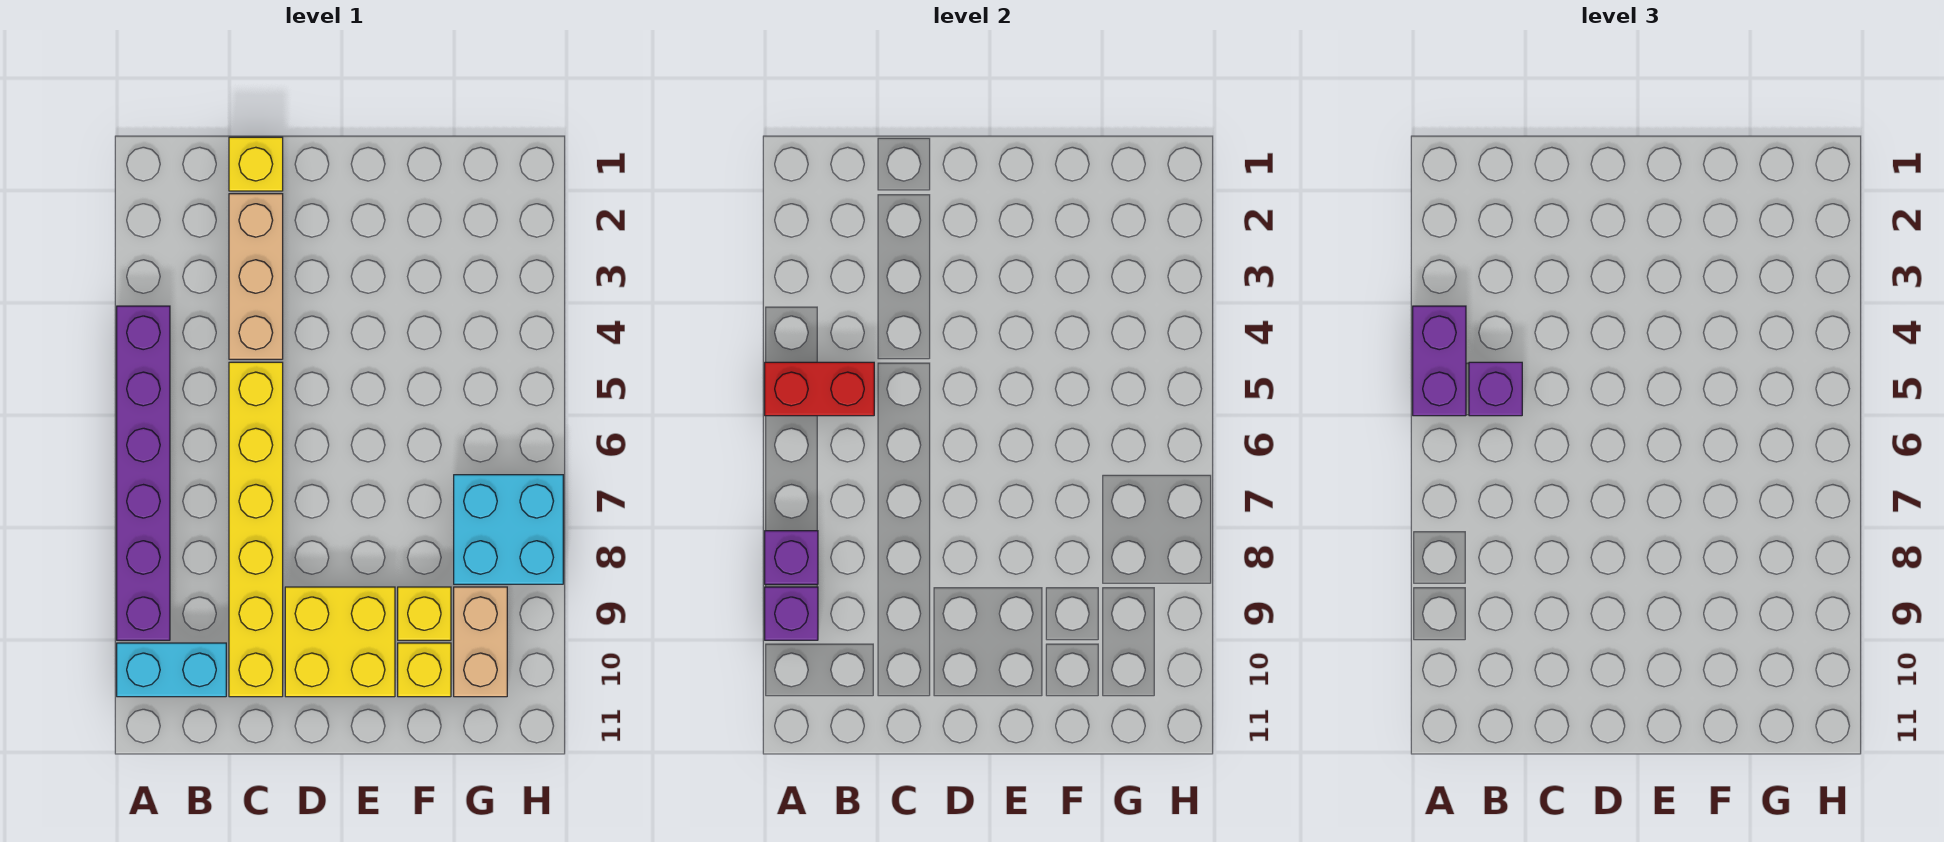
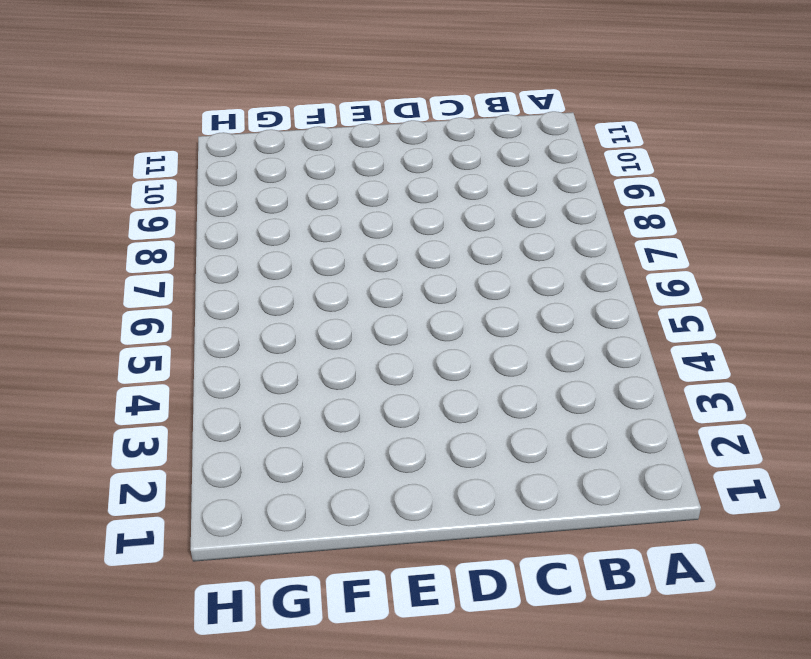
none -> purple 1x6 brick [117,306,170,640]
none -> cyan 1x2 brick [117,643,226,697]
none -> yellow 1x1 brick [229,137,283,191]

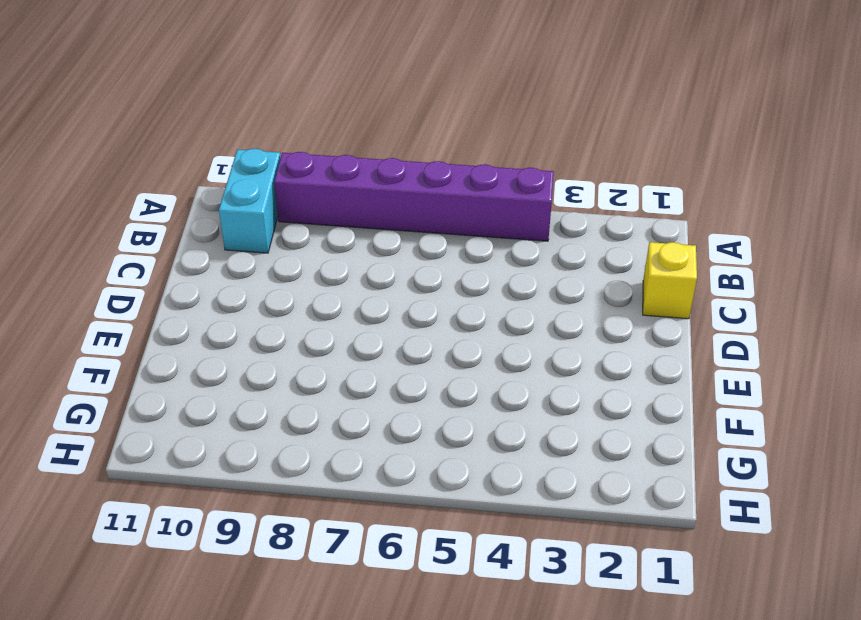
none -> tan 1x3 brick [229,194,283,359]
none -> yellow 1x6 brick [229,362,283,697]
none -> yellow 2x2 brick [285,587,395,697]

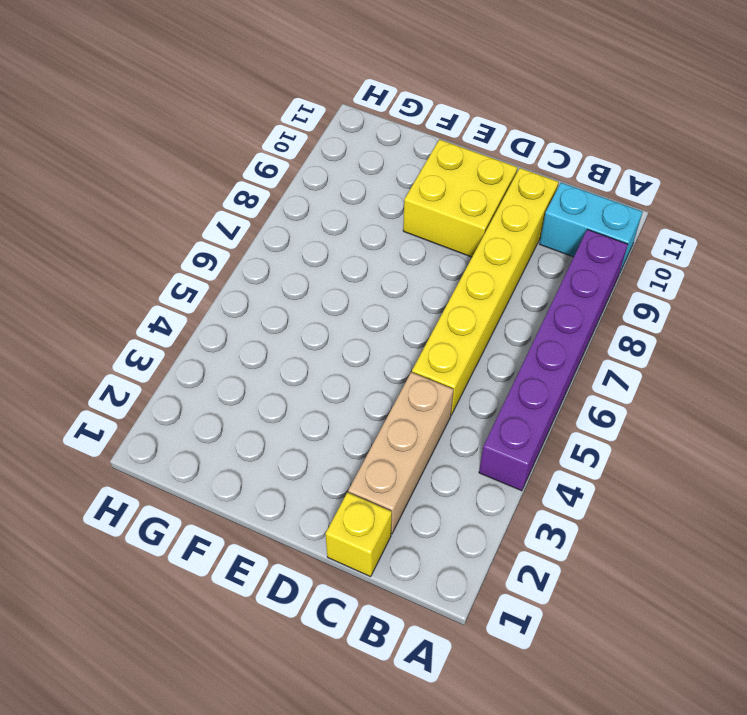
none -> yellow 1x1 brick [398,587,451,640]
none -> yellow 1x1 brick [398,643,451,697]
none -> cyan 2x2 brick [454,475,563,584]

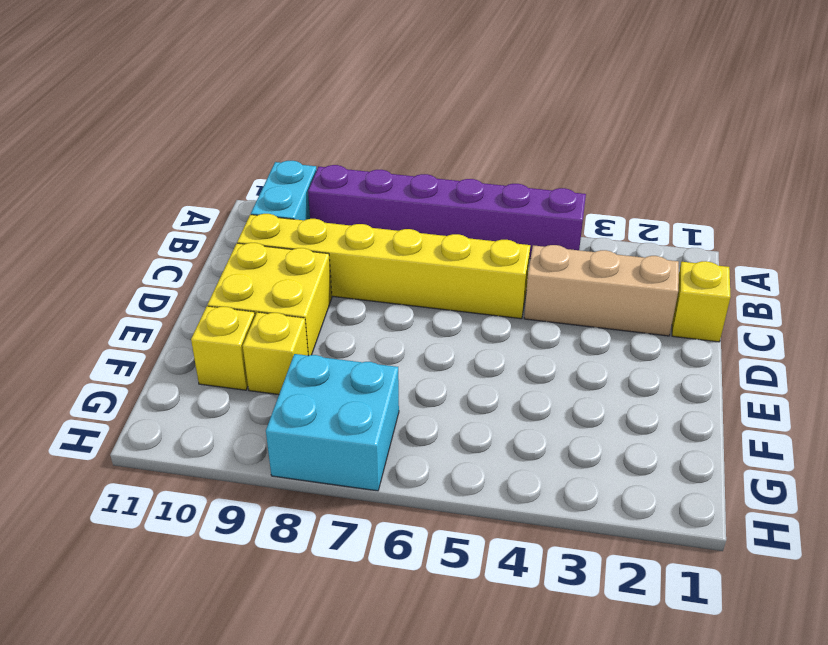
none -> tan 1x2 brick [454,587,507,697]
none -> red 1x2 brick [765,362,874,416]
none -> purple 1x1 brick [765,531,818,584]

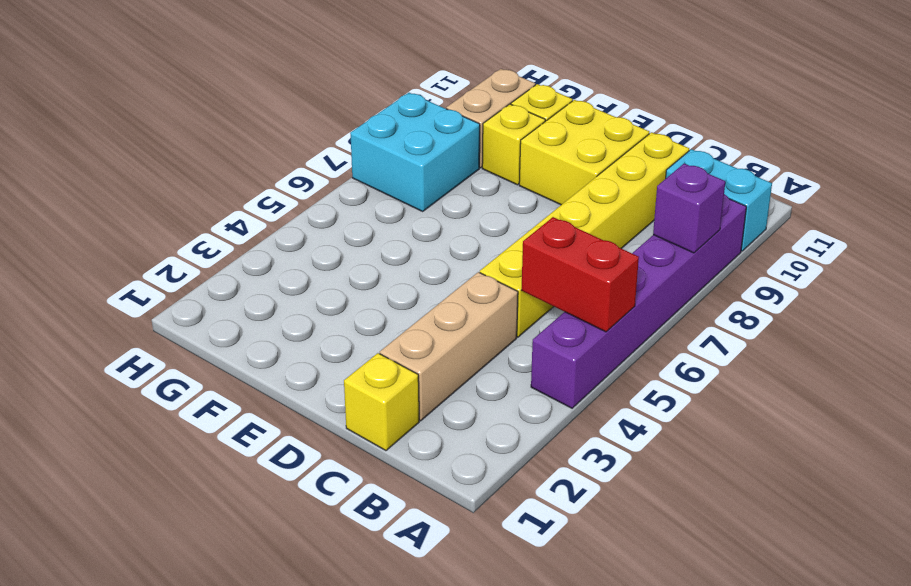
none -> purple 1x1 brick [765,587,818,640]
none -> purple 1x2 brick [1413,306,1466,416]
none -> purple 1x1 brick [1469,362,1522,416]

